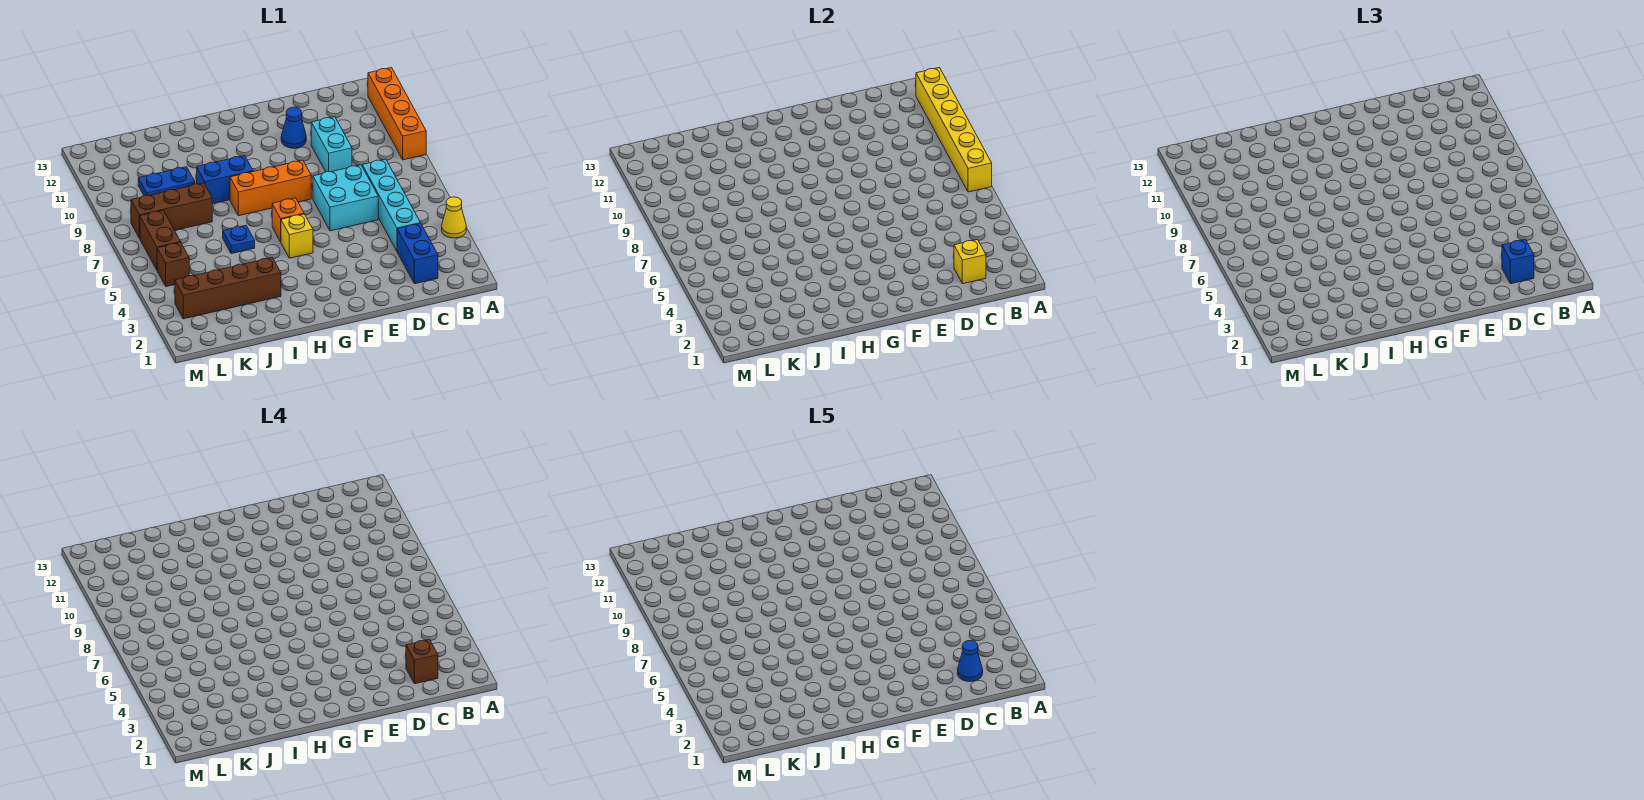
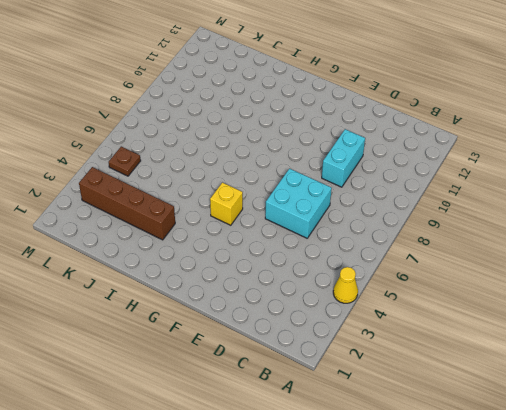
brown 1x1 plate [109,147,141,176] -> brown 1x1 brick [157,242,189,287]
none -> orange 1x4 brick [368,68,426,160]
none -> blue 1x2 brick [397,223,438,284]
none -> cyan 1x4 brick [362,159,420,251]

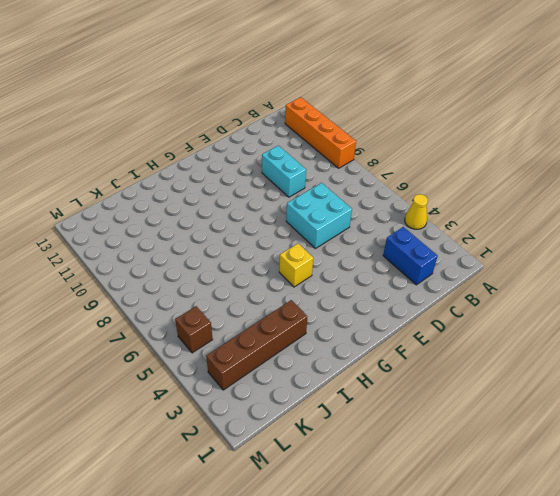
none -> cyan 1x4 brick [362,159,420,251]
none -> blue 1x1 cone [281,107,306,148]
none -> orange 1x3 brick [230,160,311,216]

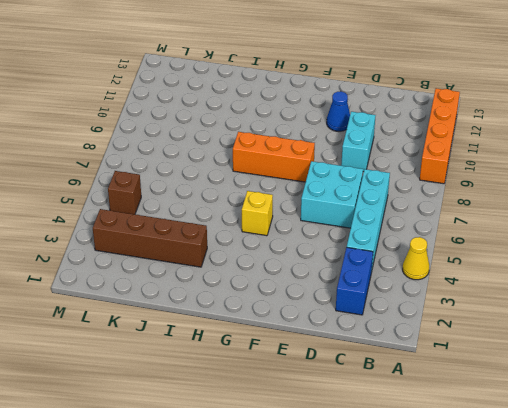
none -> orange 1x1 brick [272,198,304,242]
none -> blue 1x2 brick [197,155,253,204]
none -> blue 1x1 plate [223,225,255,254]

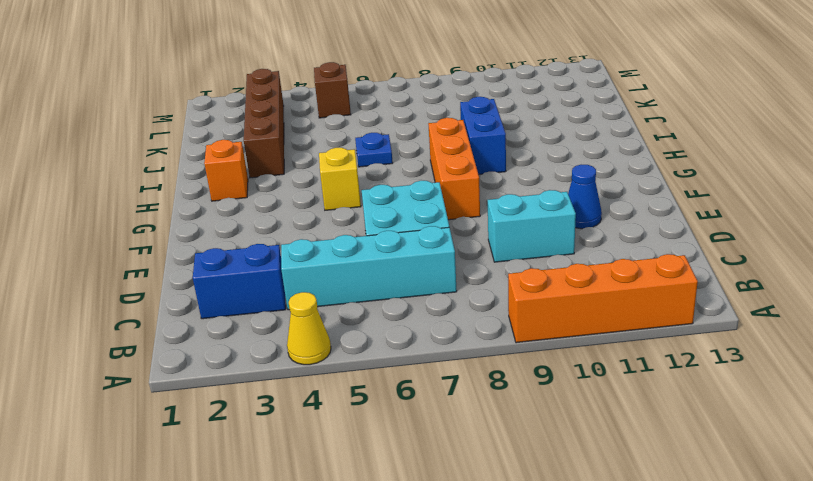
orange 1x1 brick [204,140,248,201] -> orange 1x1 brick moved to [272,198,304,242]
none -> brown 1x3 brick [131,183,212,238]
none -> blue 1x2 plate [138,167,195,196]
none -> brown 1x2 brick [140,210,180,270]

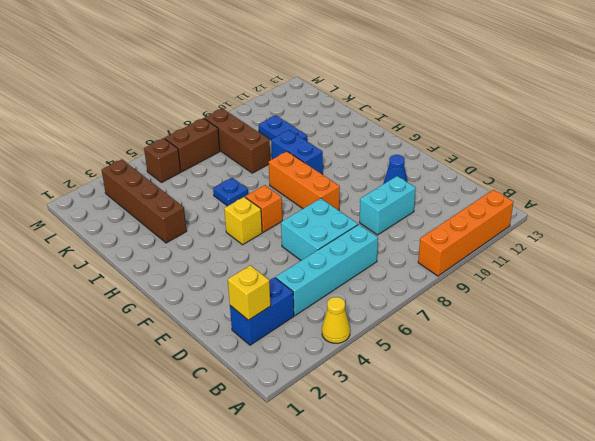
none -> yellow 1x6 brick [916,68,992,192]
none -> blue 1x1 brick [1502,240,1534,284]
none -> brown 1x1 brick [406,640,438,684]

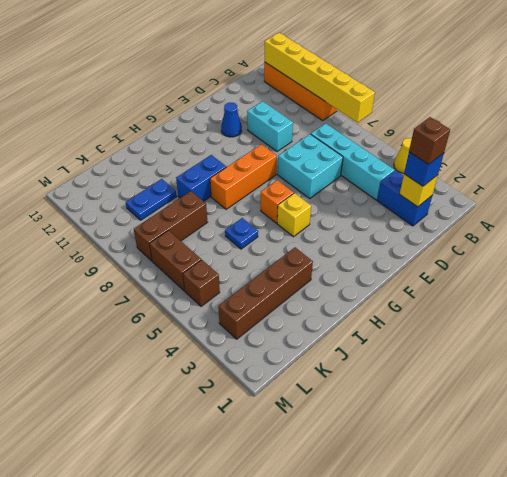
none -> blue 1x1 cone [958,641,983,682]

